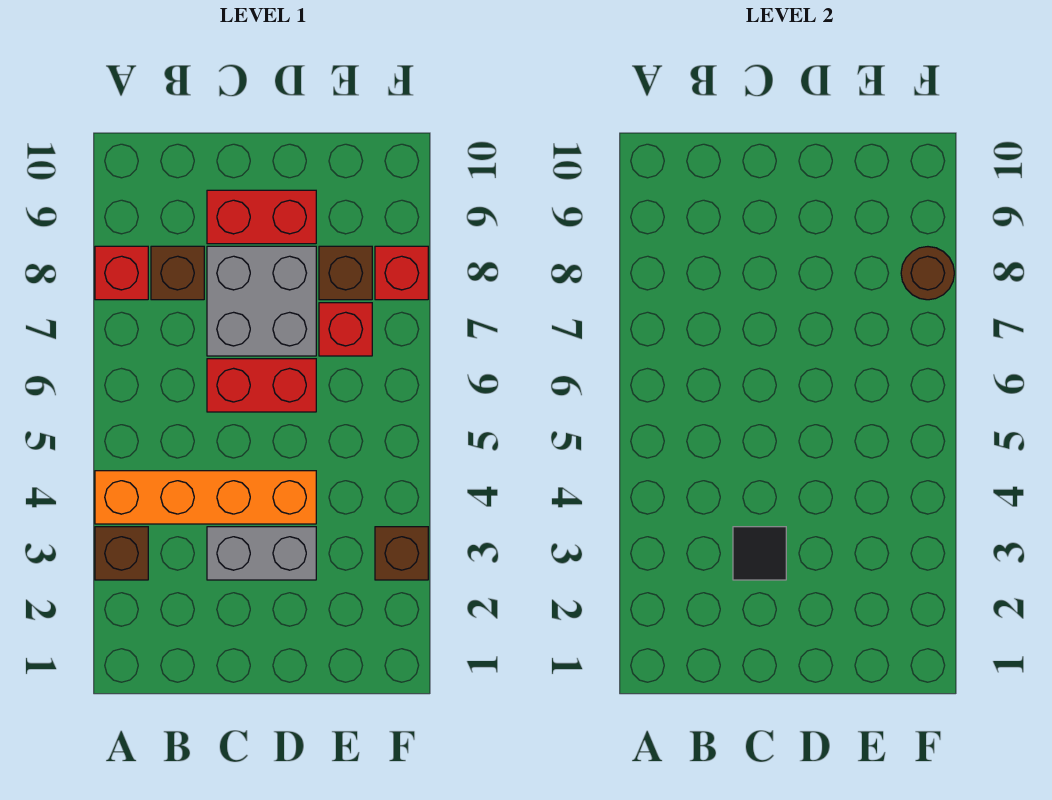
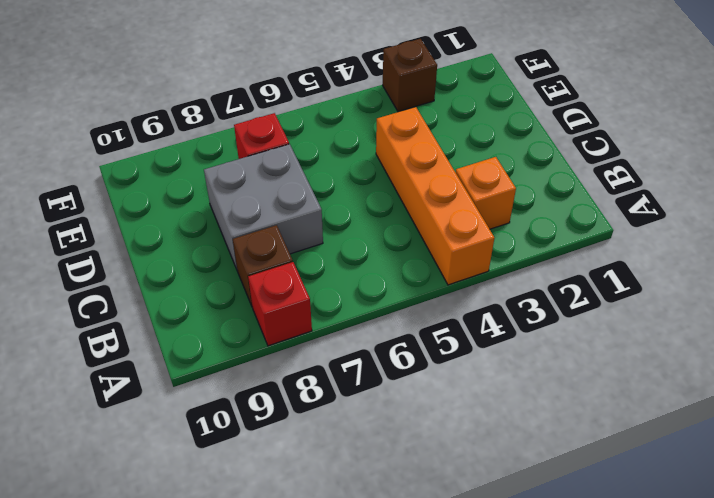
orange 1x1 brick [456,157,516,229] -> none
none -> brown 1x1 brick [95,527,148,580]
none -> grey 1x2 brick [207,527,316,580]
none -> red 1x2 brick [207,359,316,412]

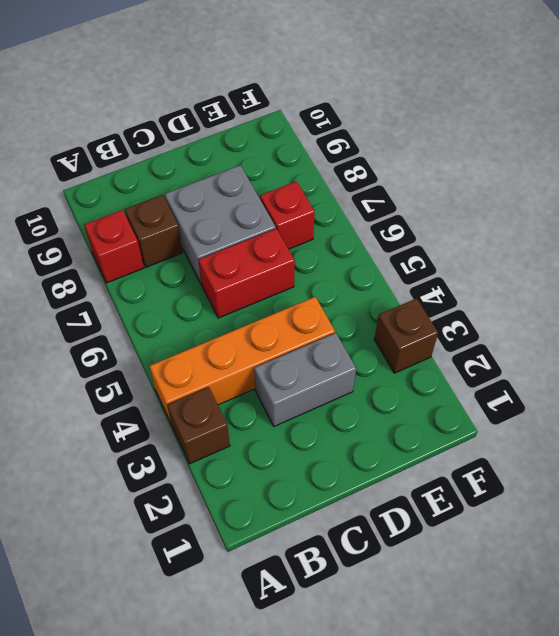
none -> red 1x2 brick [207,190,316,244]
none -> brown 1x1 brick [319,246,372,300]
none -> red 1x1 brick [375,246,428,300]

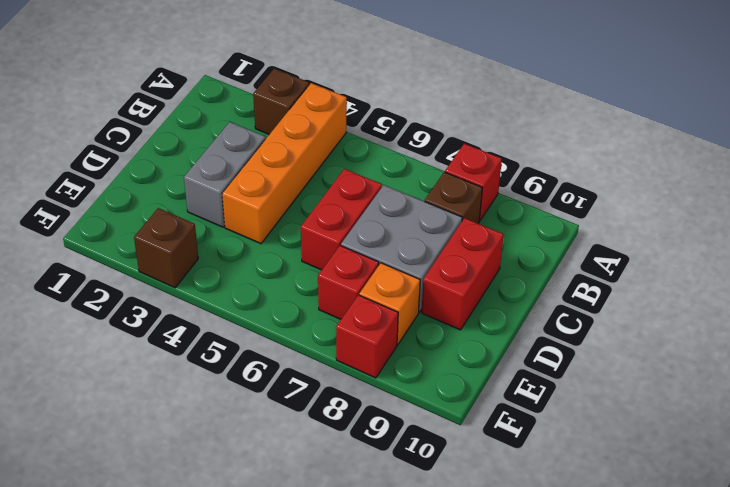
orange 1x1 brick [359,263,420,344] -> brown 1x1 brick [319,246,372,300]
none -> black 1x1 tile [733,527,786,580]
none -> brown 1x1 round brick [901,247,954,300]

